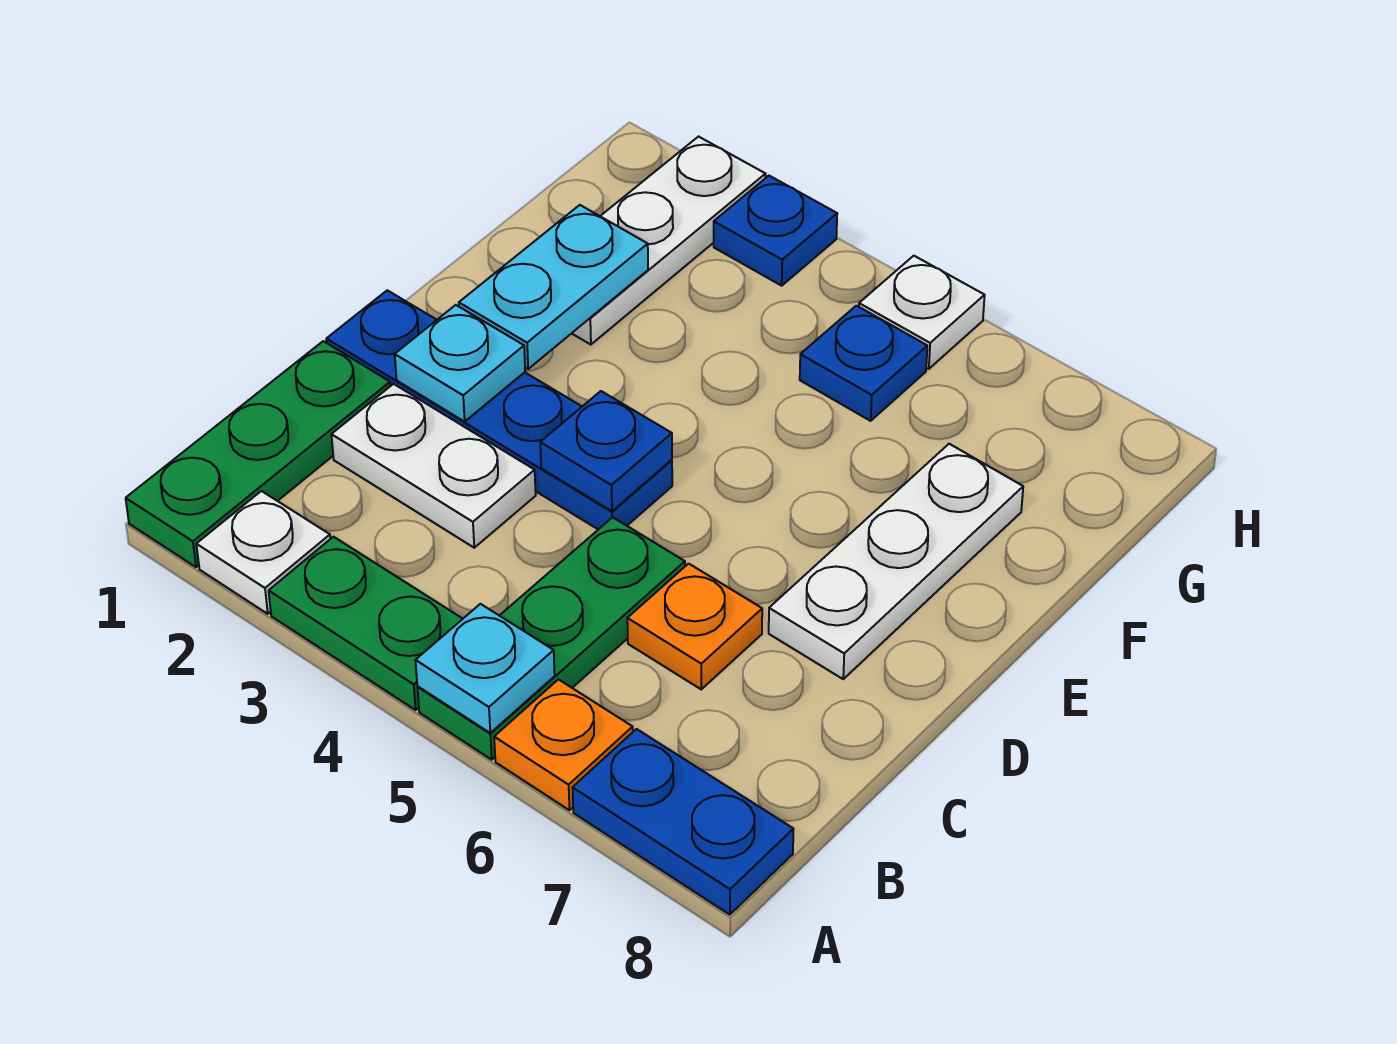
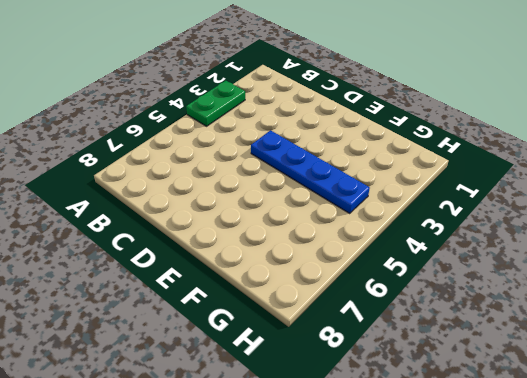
blue 1x4 plate [251,130,370,213] -> blue 1x4 plate turned to [326,290,672,529]
none -> green 1x3 plate [126,341,390,567]
none -> white 1x1 plate [196,491,330,614]
none -> green 1x3 plate [417,517,685,760]

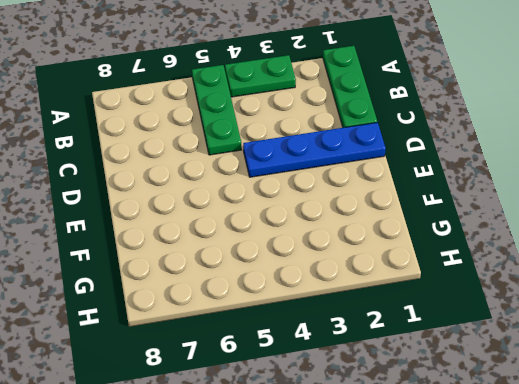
none -> white 1x1 plate [196,491,330,614]
none -> orange 1x1 plate [494,680,633,810]
none -> blue 1x2 plate [572,729,793,915]

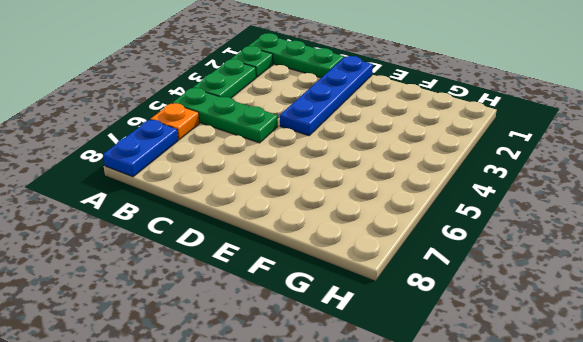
green 1x1 plate [231,46,273,77] -> white 1x1 plate [196,491,330,614]
none -> white 1x2 plate [331,384,536,548]
none -> orange 1x1 plate [627,564,762,689]
none -> white 1x3 plate [769,444,1023,679]

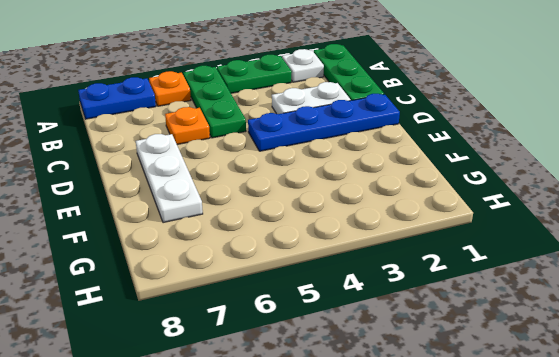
none -> white 1x3 plate [572,137,766,345]
none -> blue 1x1 plate [800,306,927,421]
none -> blue 1x1 plate [714,176,837,286]

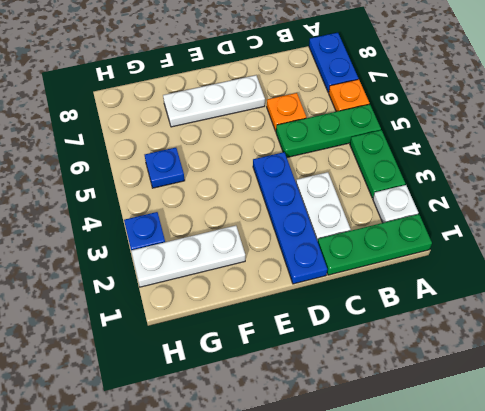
none -> white 1x1 plate [859,256,985,369]
none -> cyan 1x1 plate [416,604,555,733]
none -> cyan 1x1 plate [395,305,525,422]

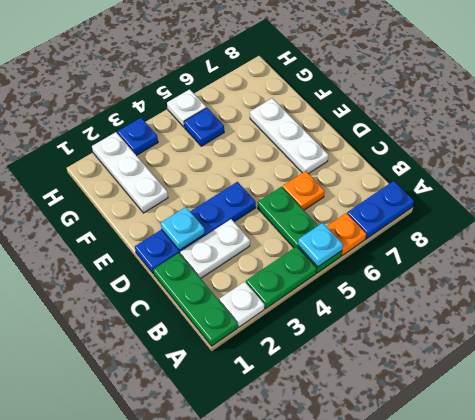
none -> blue 1x1 plate [540,391,672,511]
none -> cyan 1x2 plate [459,205,648,369]

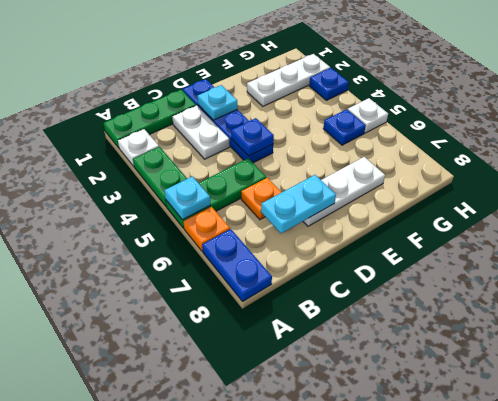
cyan 1x2 plate [261,175,336,233] -> cyan 1x2 plate moved to [459,205,648,369]

